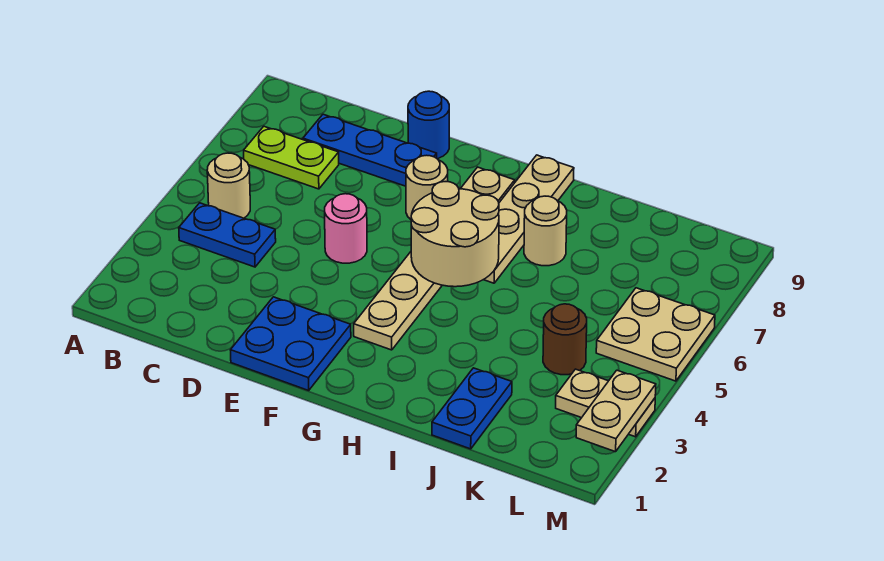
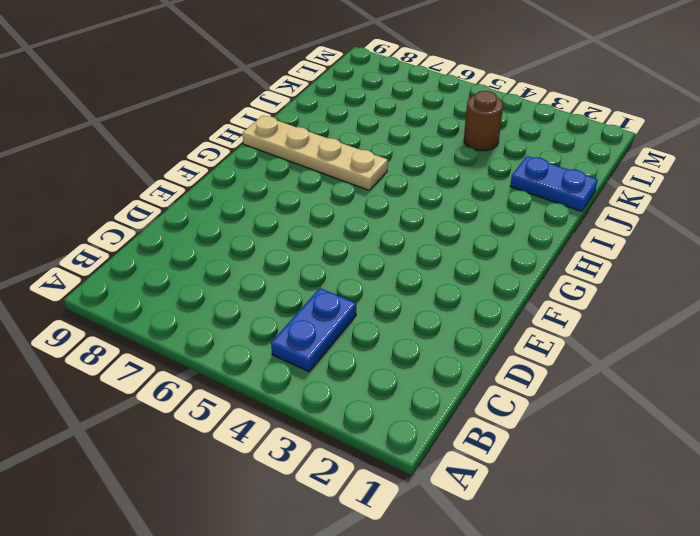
none -> tan 1x1 round brick [207,153,250,218]
none -> lime 1x2 plate [244,126,339,189]
none -> blue 1x3 plate [303,114,437,186]

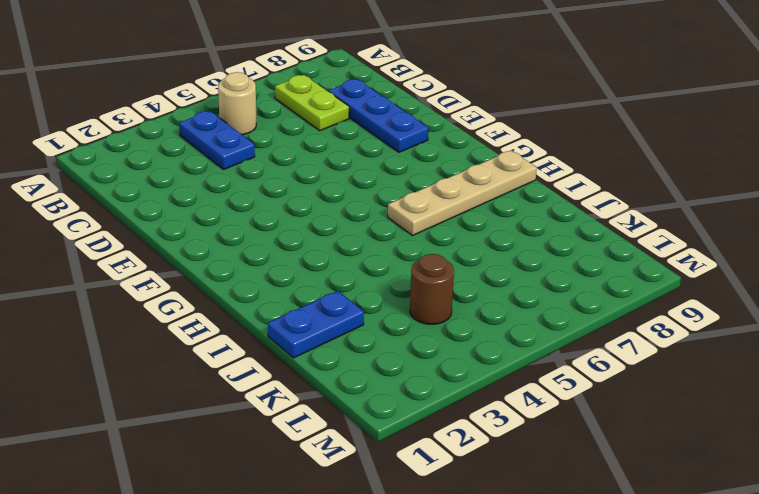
none -> blue 2x2 plate [231,297,351,390]
none -> pink 1x1 round brick [325,194,367,263]
none -> blue 1x1 round brick [408,91,449,159]

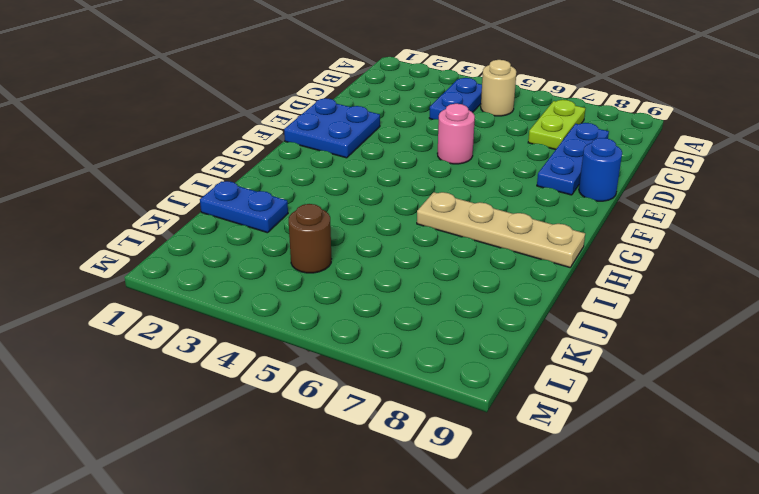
none -> tan 1x1 round brick [406,155,448,219]
none -> tan 1x6 plate [354,167,515,350]
none -> tan 1x1 round brick [524,196,567,266]

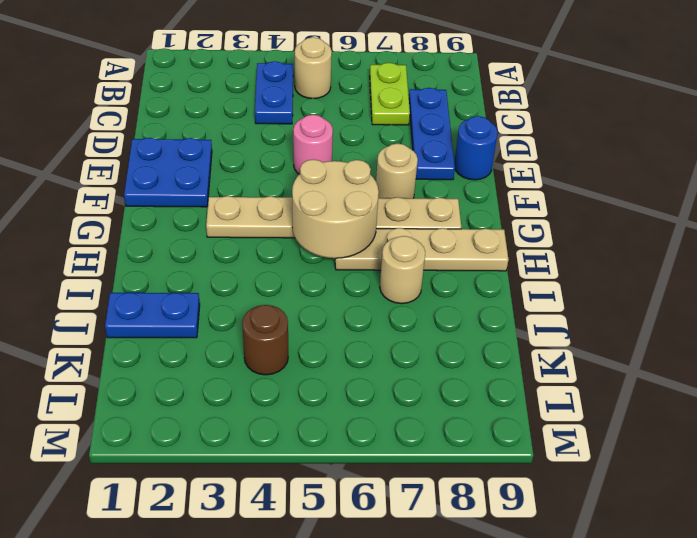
none -> tan 1x2 plate [556,369,655,437]
none -> tan 2x2 plate [596,288,715,381]
none -> tan 1x2 plate [576,370,656,452]

